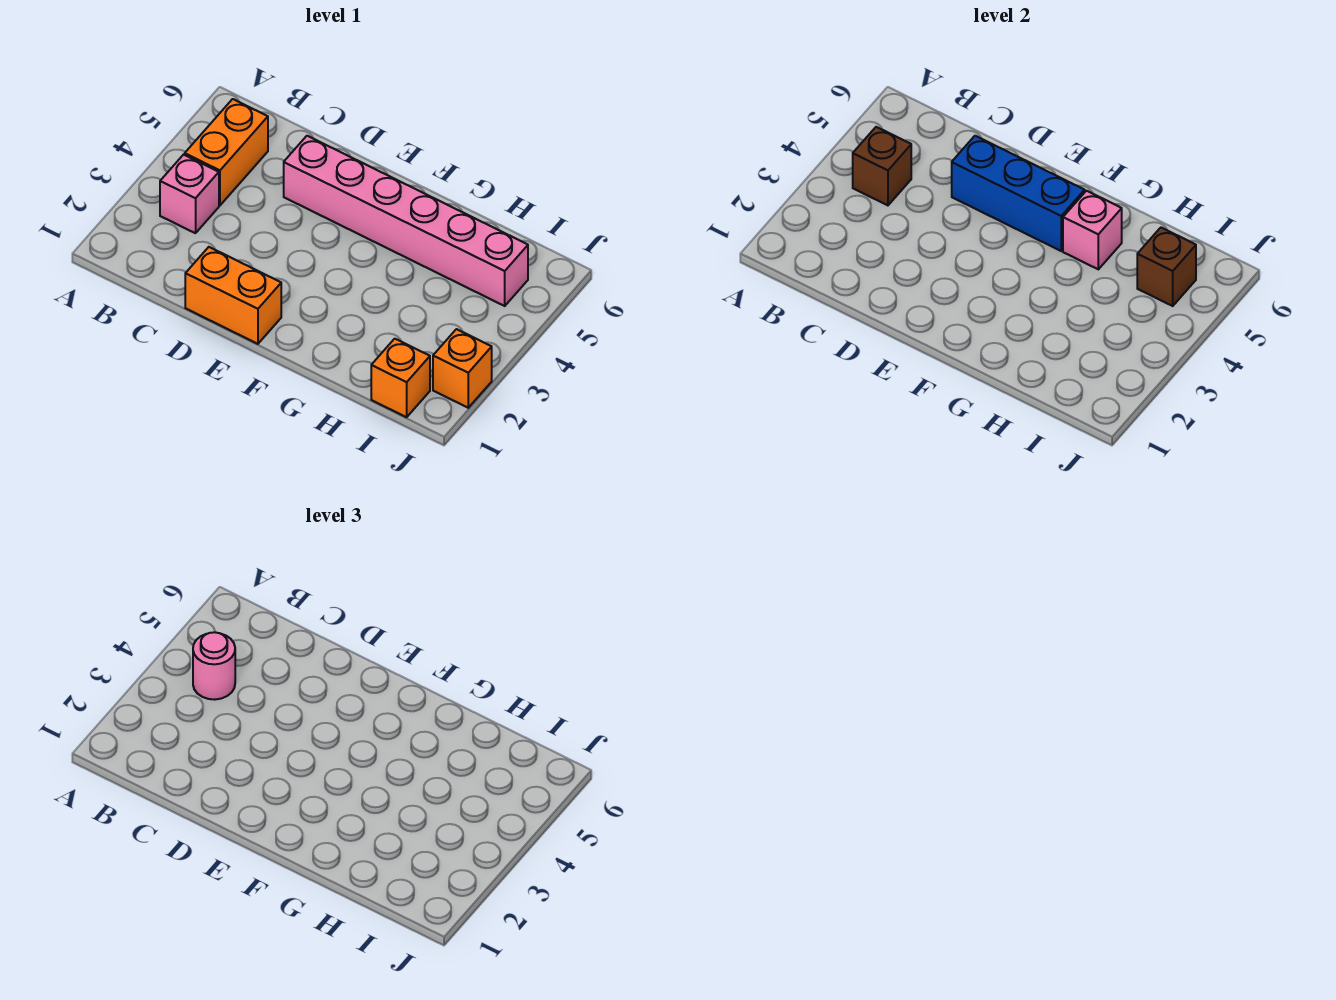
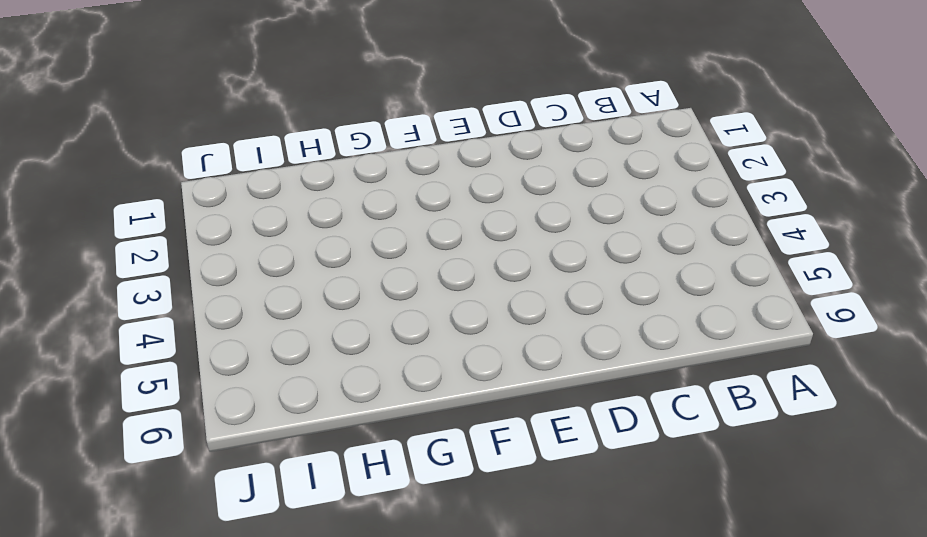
none -> pink 1x1 brick [160,155,219,233]
none -> orange 1x2 brick [185,99,268,205]

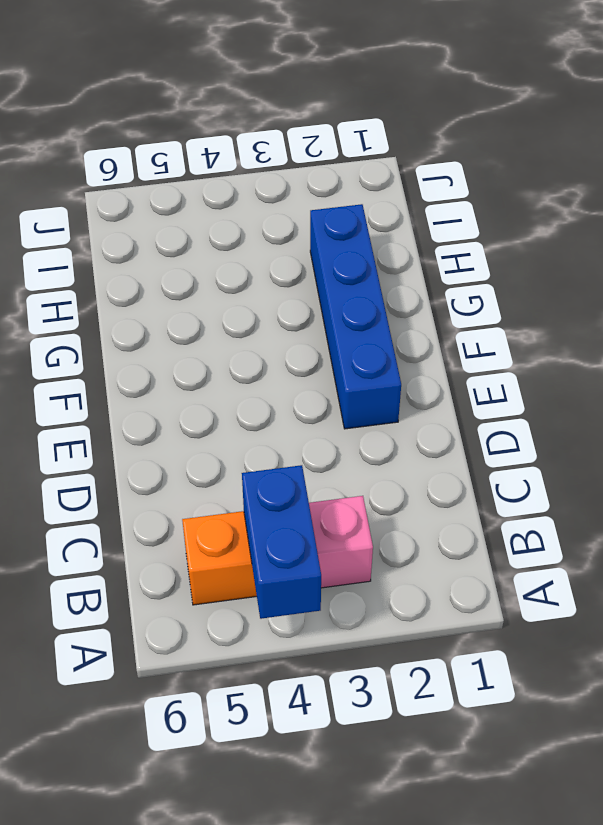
blue 1x2 brick [242,465,321,619] -> brown 1x1 brick [853,127,911,205]
blue 1x4 brick [310,204,401,429] -> none
none -> orange 1x2 brick [185,247,281,344]
none -> pink 1x6 brick [284,136,528,306]

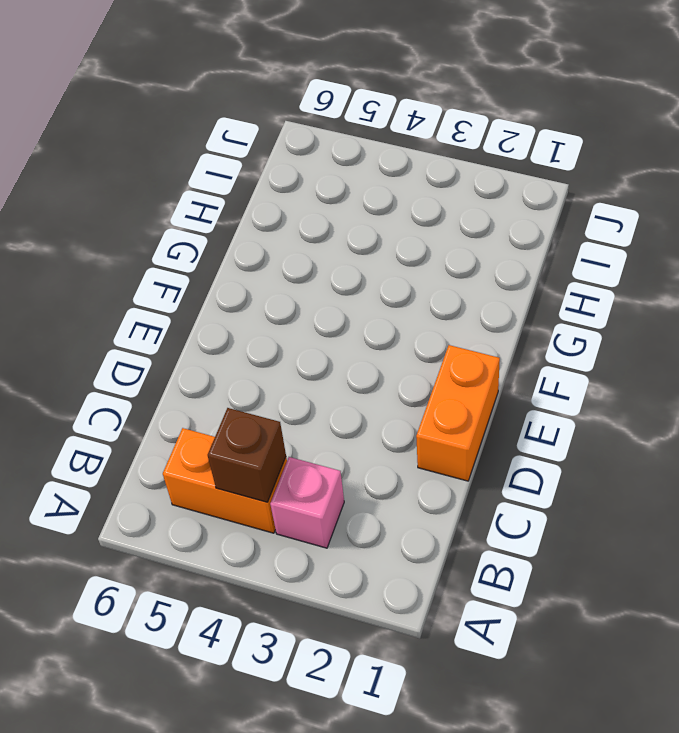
none -> pink 1x6 brick [284,136,528,306]
none -> orange 1x1 brick [371,339,430,417]

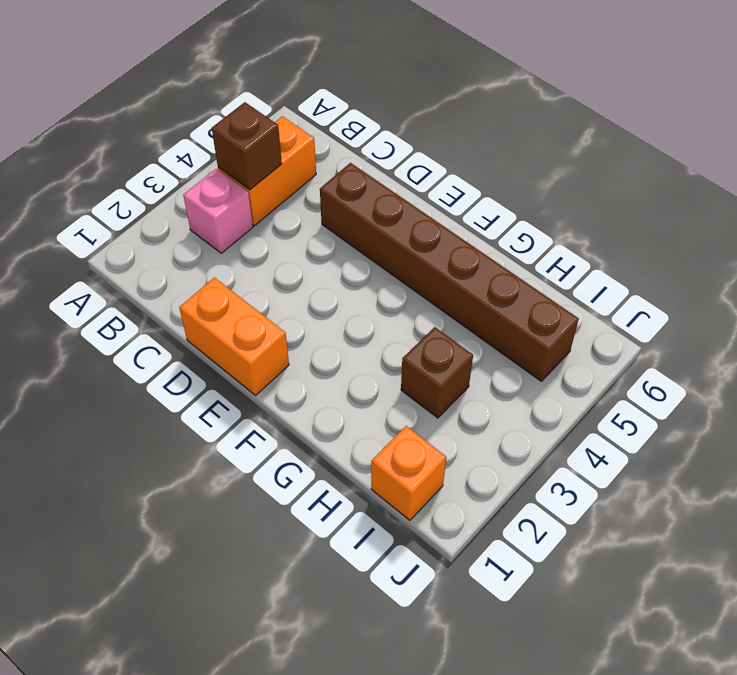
brown 1x6 brick [320,163,579,381] -> pink 1x6 brick [284,136,528,306]
brown 1x1 brick [401,327,473,418] -> brown 1x1 brick moved to [1137,228,1196,306]
none -> orange 1x1 brick [433,329,492,408]
none -> blue 1x3 brick [952,136,1085,251]

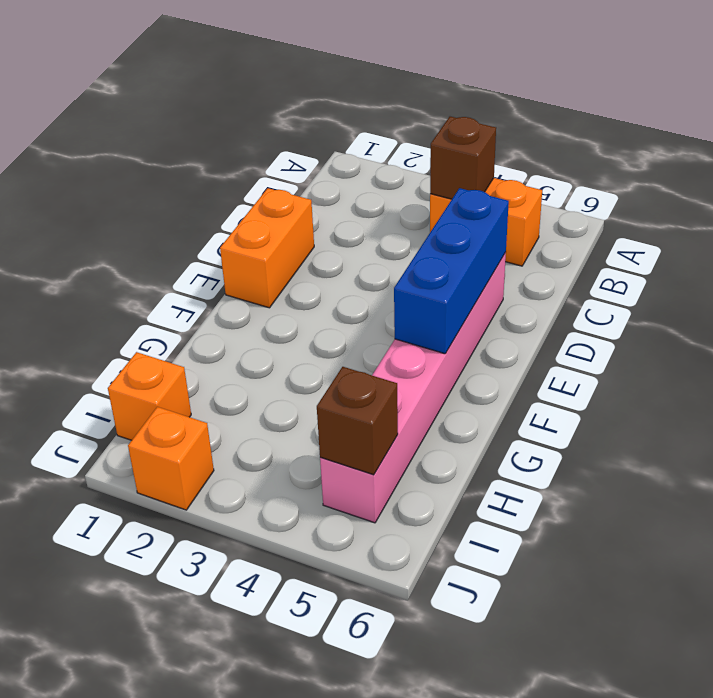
none -> pink 1x1 brick [160,155,219,233]
none -> pink 1x1 brick [1063,191,1122,269]

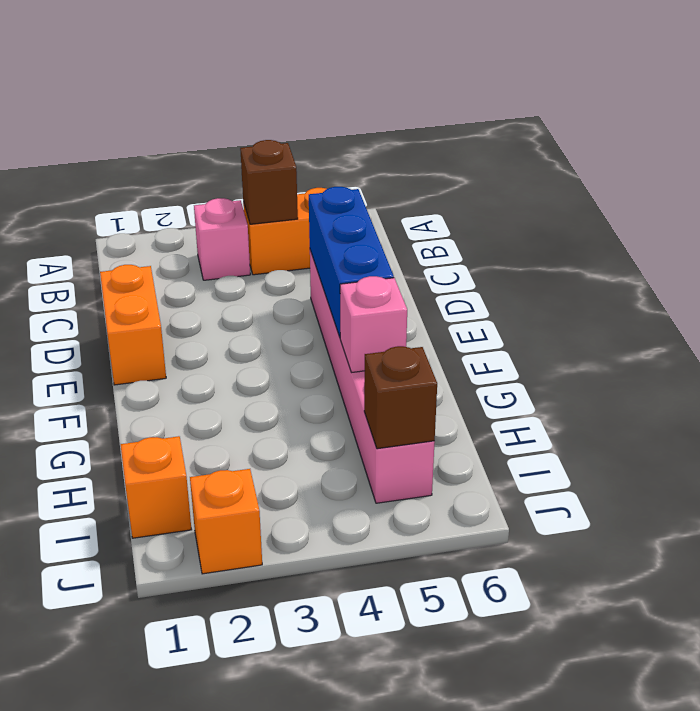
none -> pink 1x1 round brick [193,632,235,700]

